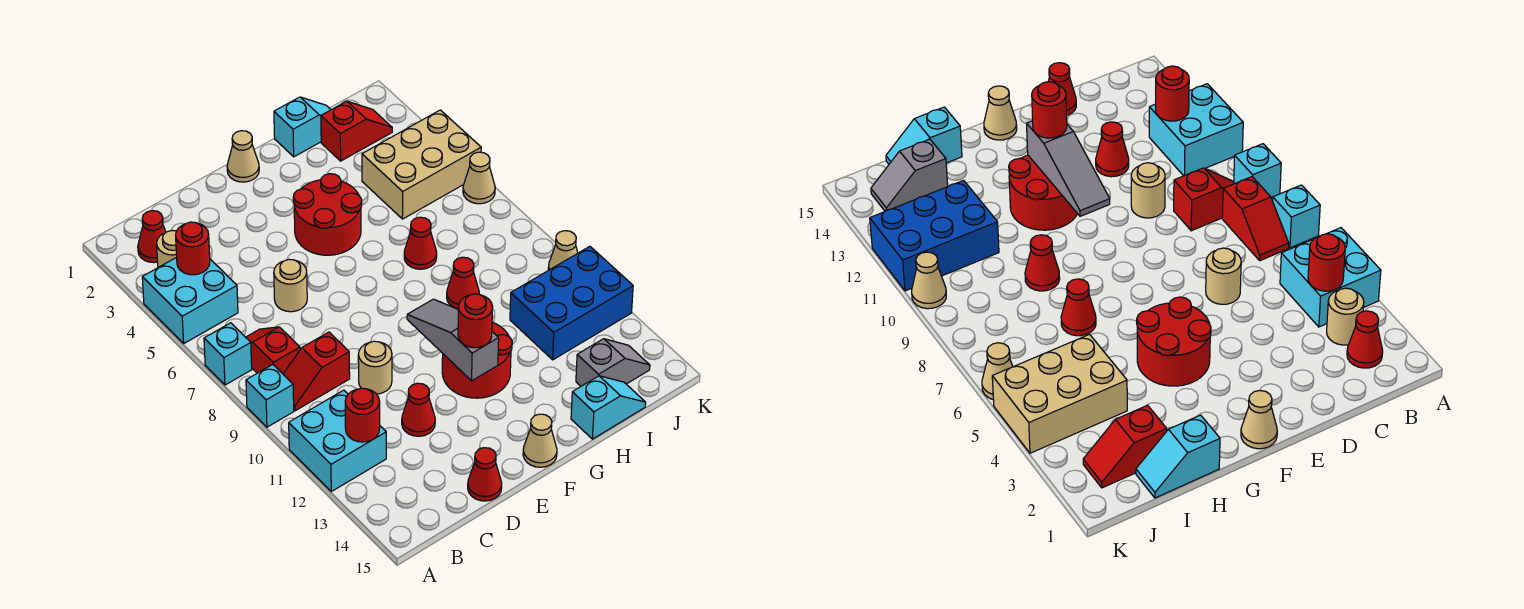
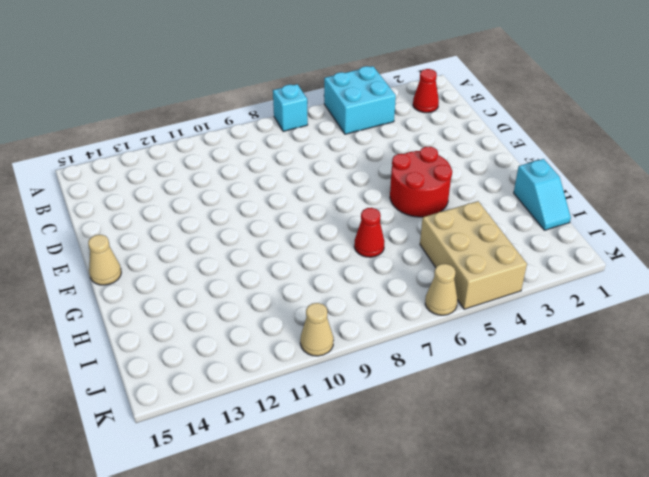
none -> cyan 1x1 brick [246,365,294,427]
none -> cyan 2x2 brick [289,390,386,491]
none -> tan 1x1 round brick [157,230,177,267]
none -> red 1x2 slope [246,327,300,374]

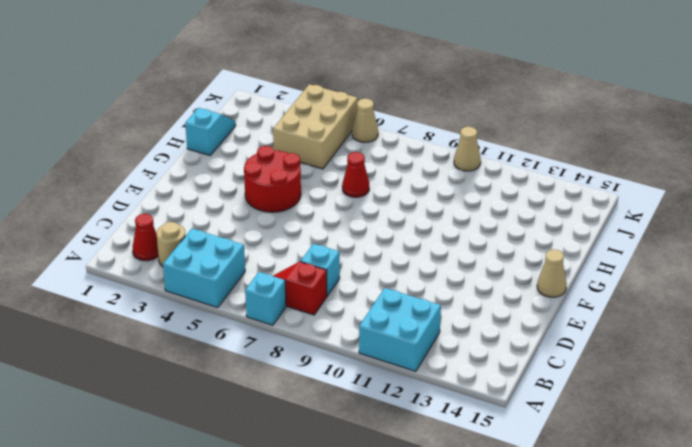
cyan 1x1 brick [301,244,340,296] -> cyan 1x1 brick moved to [246,365,294,427]
none -> red 1x2 slope [283,332,350,411]
none -> tan 1x1 round brick [274,259,307,312]
none -> tan 1x1 round brick [358,341,392,394]
none -> red 1x1 cone [402,383,435,436]

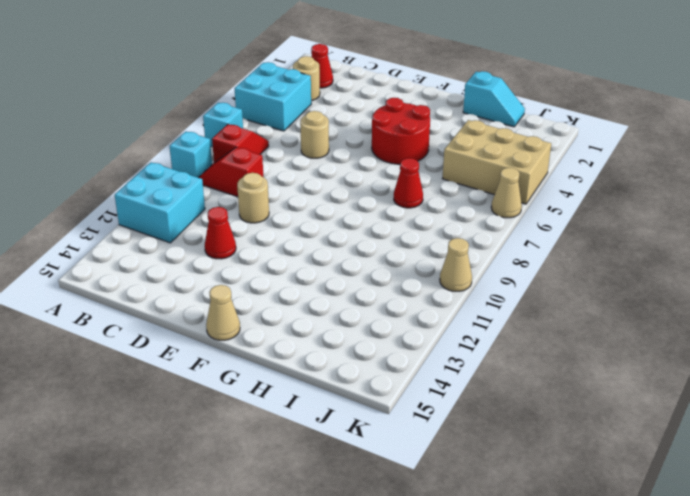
none -> red 1x1 cone [468,448,502,501]
none -> tan 1x1 cone [227,131,259,182]
none -> red 2x2 round brick [442,322,512,398]
none -> red 1x1 cone [447,257,479,309]

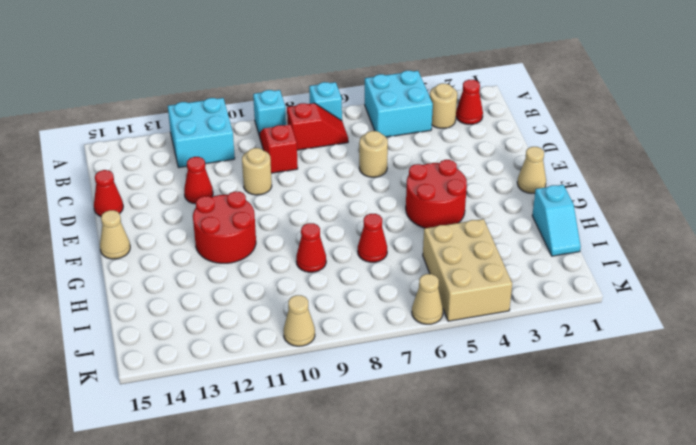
none -> cyan 1x2 slope [571,376,646,439]
none -> red 1x2 slope [321,101,392,161]
none -> blue 2x3 brick [510,246,633,360]
none -> grey 1x2 slope [576,339,650,386]

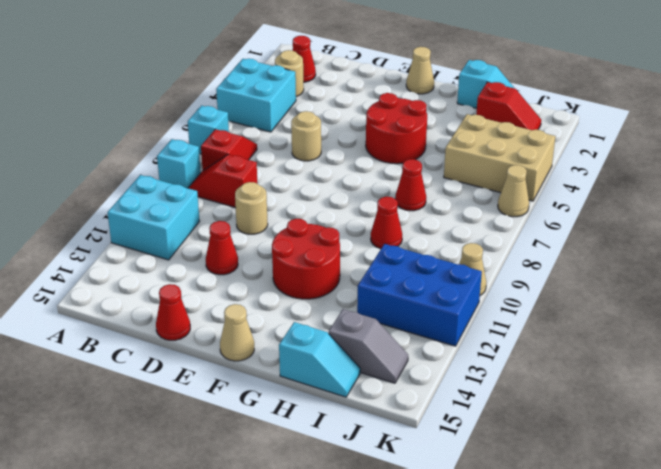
none -> red 1x1 round brick [176,222,210,275]
none -> red 1x1 round brick [345,388,380,442]
none -> grey 1x3 slope [407,299,499,381]
none -> red 1x1 round brick [458,294,493,348]

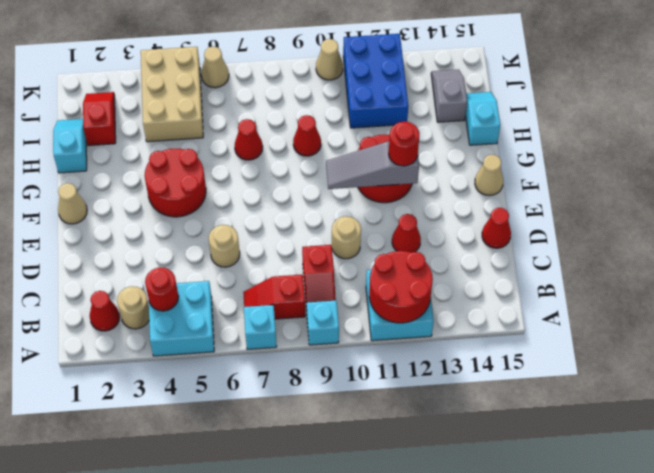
red 2x2 round brick [369,251,433,323] -> red 1x1 round brick [345,388,380,442]

